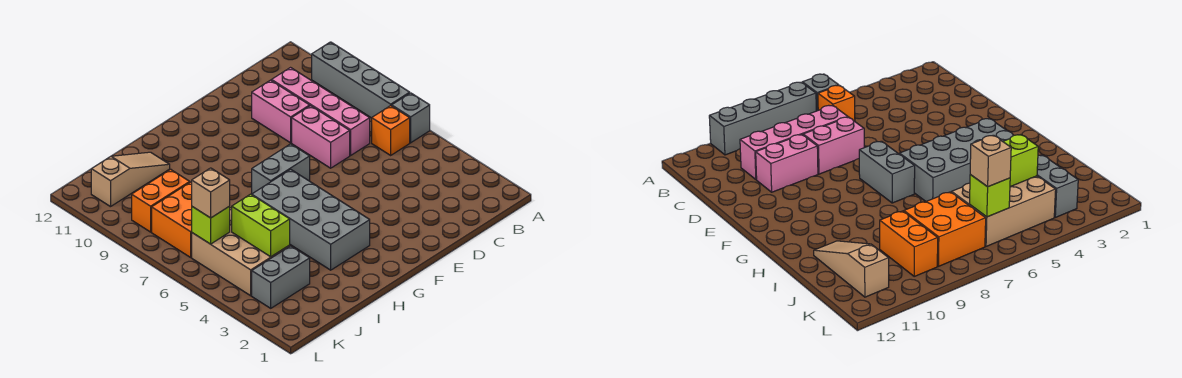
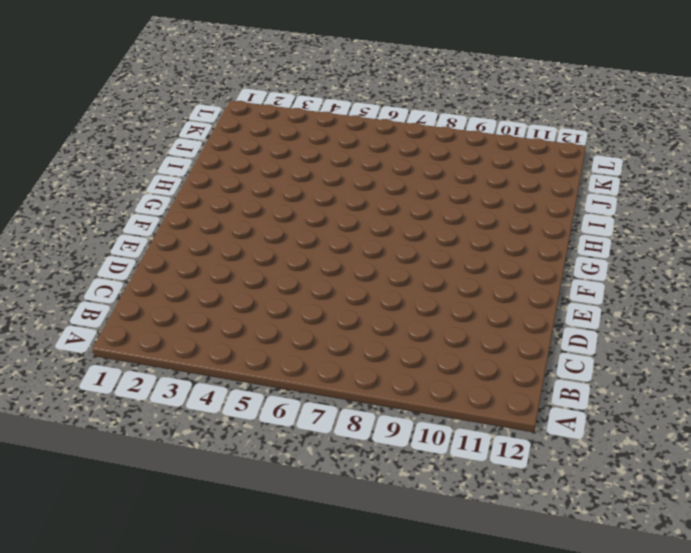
none -> grey 1x1 brick [392,93,430,143]
none -> grey 1x4 brick [312,42,410,118]
none -> orange 1x1 brick [372,106,410,155]

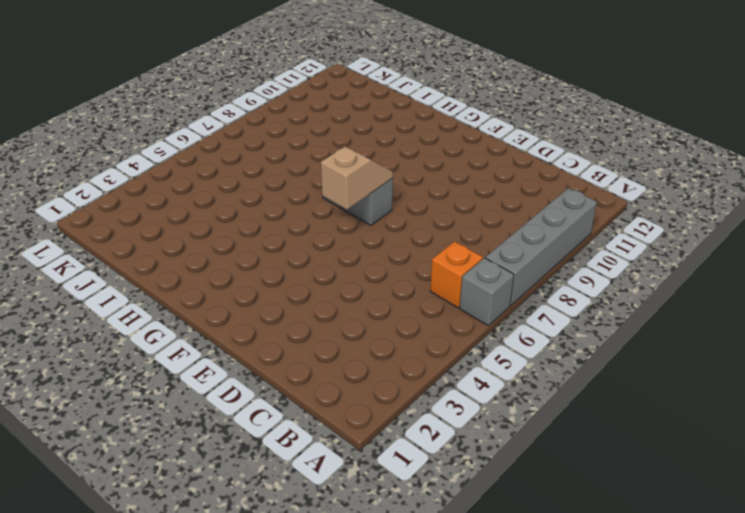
tan 1x2 slope [321,147,393,210] -> none
none -> pink 1x4 brick [272,68,370,155]
none -> pink 1x2 brick [292,106,350,168]
none -> pink 1x2 brick [252,80,310,143]

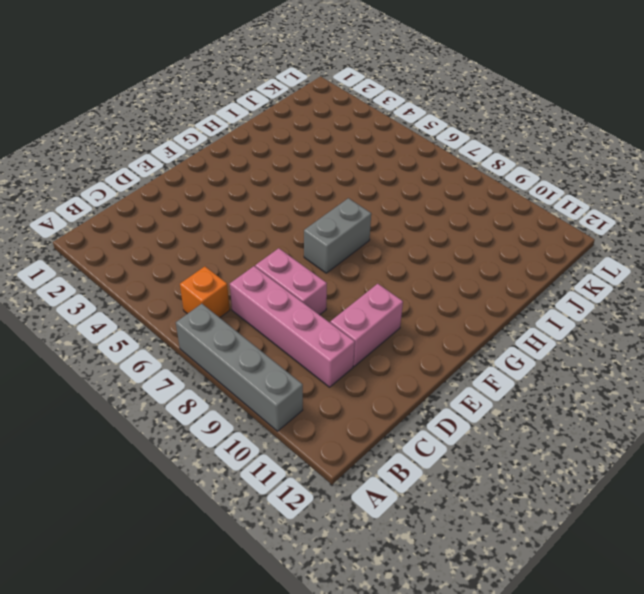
pink 1x2 brick [330,284,403,366] -> pink 1x2 brick turned to [252,80,310,143]
none -> grey 1x1 brick [392,93,430,143]
none -> grey 2x4 brick [252,169,370,270]
none -> tan 1x3 slope [91,152,170,207]

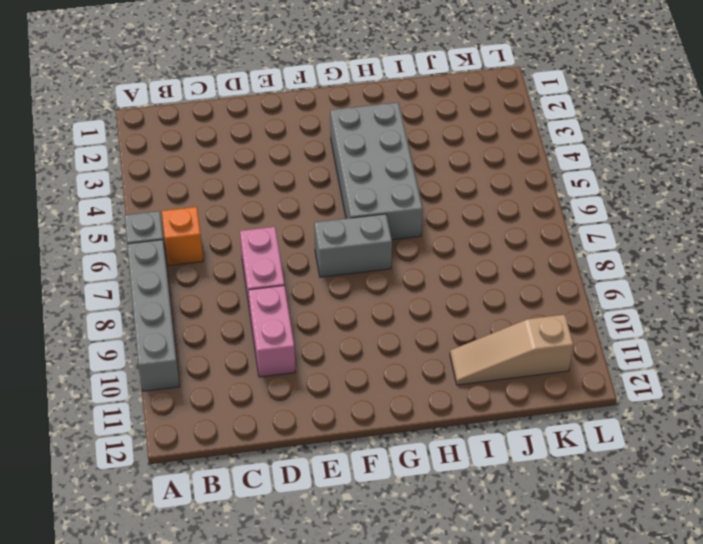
none -> pink 1x4 brick [272,68,370,155]
none -> grey 1x2 brick [252,246,310,308]
none -> tan 2x3 brick [192,208,290,296]

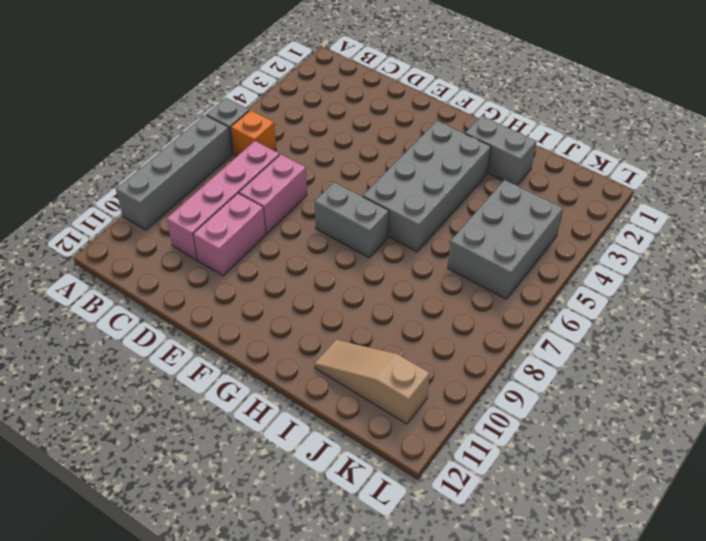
grey 1x2 brick [465,116,536,185] -> grey 1x2 brick moved to [252,246,310,308]
grey 2x3 brick [448,180,563,299] -> tan 2x3 brick [192,208,290,296]
none -> orange 2x2 brick [152,182,192,257]
none -> orange 1x2 brick [132,169,190,232]
none -> lime 1x2 brick [232,194,290,257]

